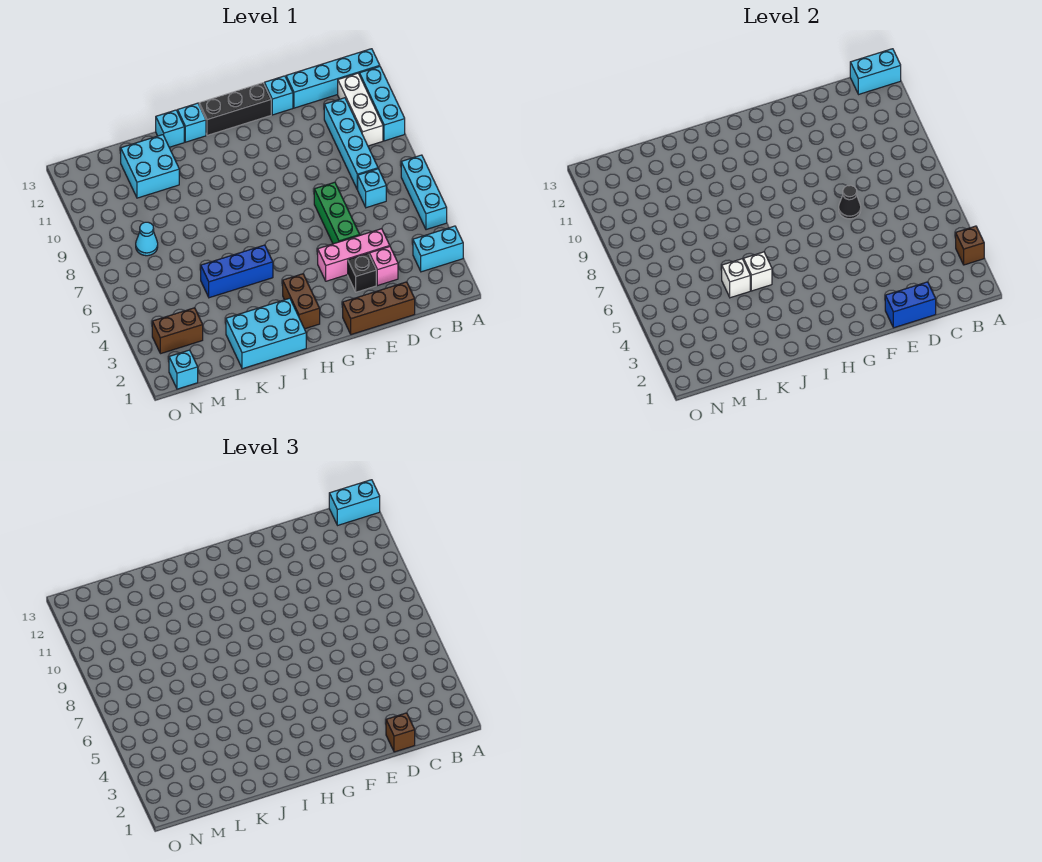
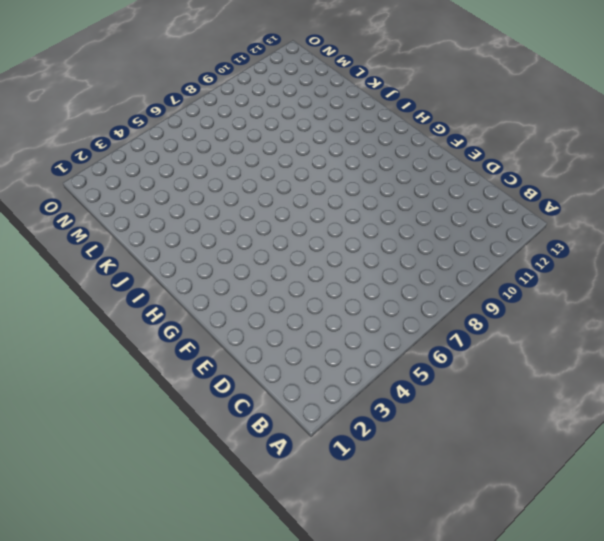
none -> cyan 1x2 brick [413,226,463,272]
none -> cyan 1x3 brick [401,155,447,230]
none -> cyan 1x3 brick [360,66,405,141]
none -> cyan 1x4 brick [286,49,380,108]

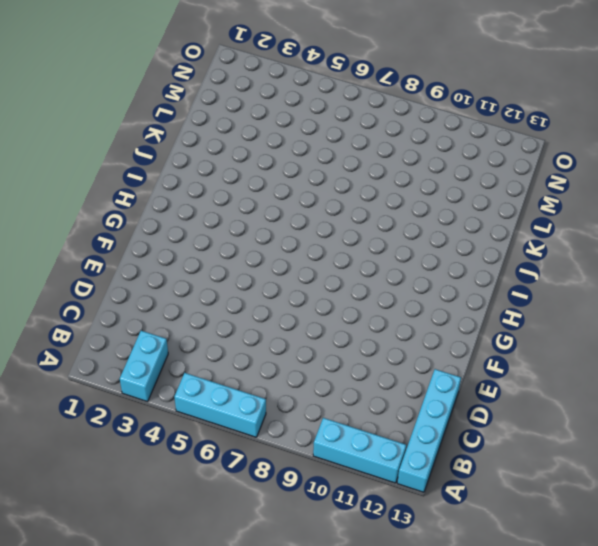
none -> white 1x3 brick [338,73,383,146]
none -> cyan 1x1 brick [358,169,386,208]
none -> cyan 1x4 brick [324,98,378,190]
none -> brown 1x3 brick [343,282,415,335]

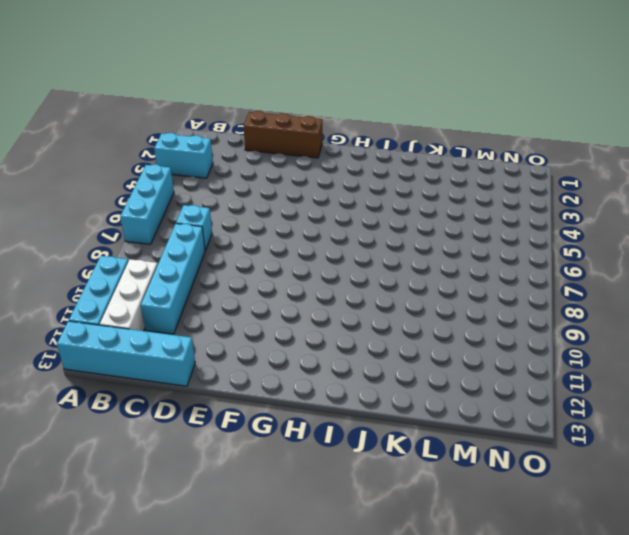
none -> pink 1x1 brick [369,247,398,285]
none -> pink 1x3 brick [318,229,390,281]
none -> black 1x1 brick [348,253,376,292]
none -> green 1x3 brick [314,182,360,244]

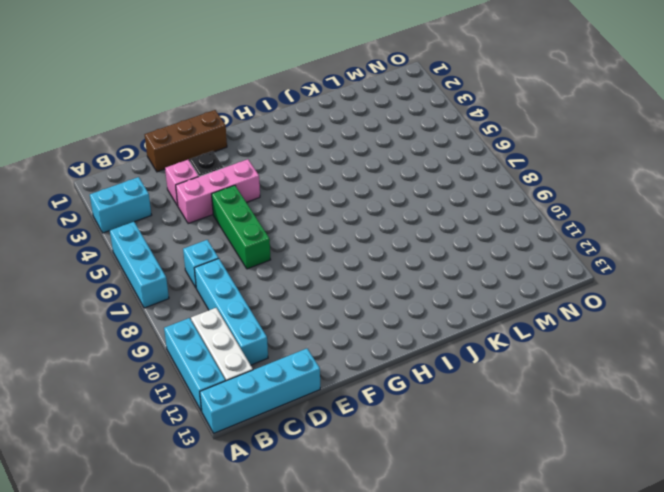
none -> cyan 1x1 brick [264,76,293,115]
none -> black 1x3 brick [199,83,271,135]
none -> brown 1x2 brick [283,274,320,329]
none -> cyan 2x3 brick [226,298,306,369]

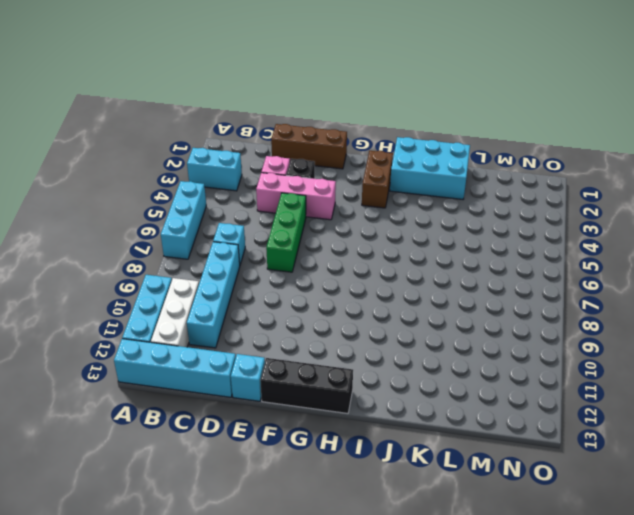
none -> blue 1x3 brick [201,245,273,298]
none -> cyan 1x1 brick [177,103,206,142]
none -> cyan 1x1 brick [156,110,184,147]
none -> cyan 2x2 brick [121,135,179,198]

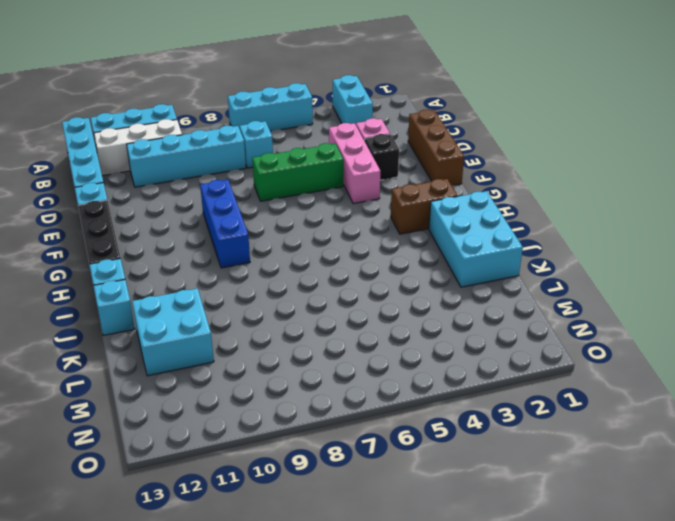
blue 1x3 brick [200,180,250,268] -> blue 1x3 brick moved to [201,245,273,298]
none -> brown 1x2 brick [152,308,203,354]
none -> cyan 1x1 cone [136,222,158,256]
none -> cyan 1x1 brick [169,350,198,389]
none -> brown 1x1 brick [956,226,984,265]

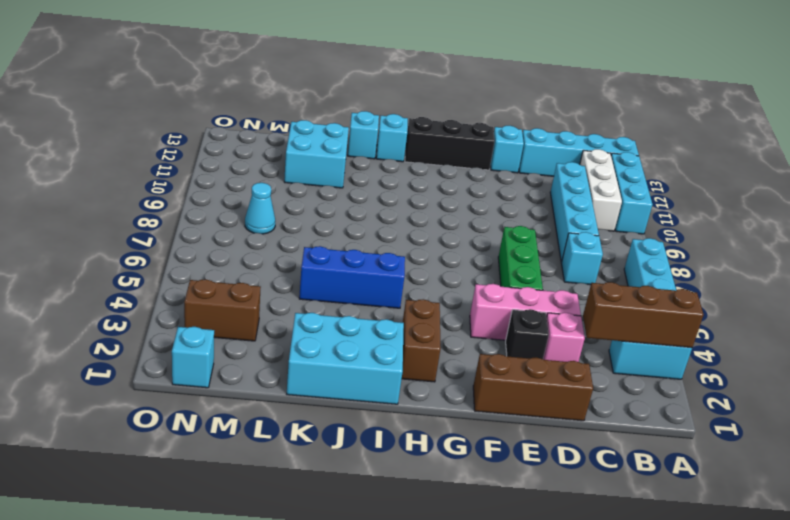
brown 1x3 brick [583,282,704,348] -> brown 1x1 brick [956,226,984,265]
none -> cyan 1x2 brick [850,49,901,94]
none -> blue 1x2 brick [885,282,936,328]
none -> black 1x1 cone [839,185,861,219]
none -> white 1x1 brick [744,252,772,291]

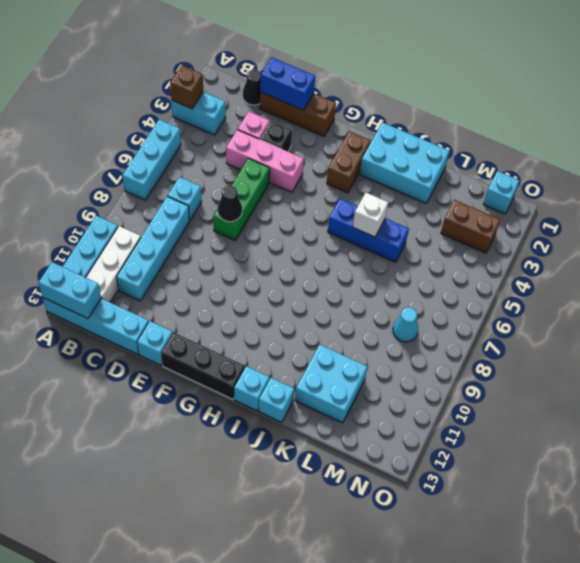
black 1x1 cone [242,70,261,105] -> none
none -> white 1x1 brick [722,259,750,298]
none -> cyan 1x2 brick [329,480,380,525]
none -> brown 1x1 brick [386,713,415,752]

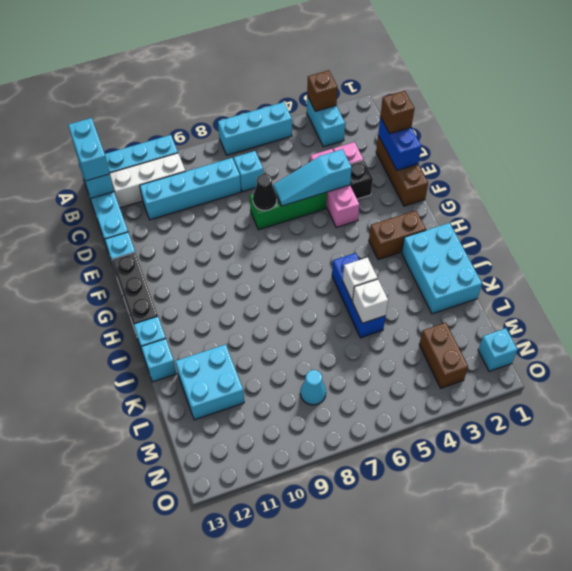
cyan 1x3 slope [273,149,352,206] -> none

